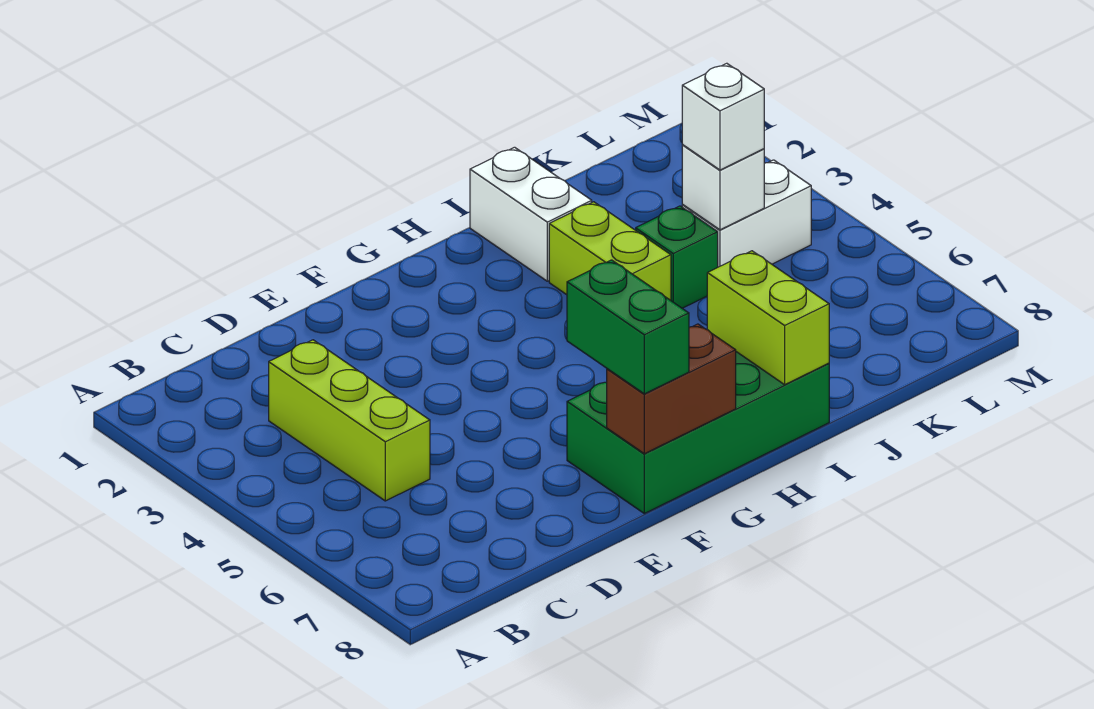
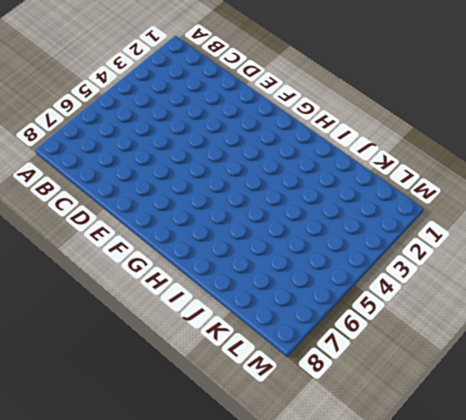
none -> lime 1x3 brick [269,340,430,501]
none -> green 2x4 brick [567,352,829,513]

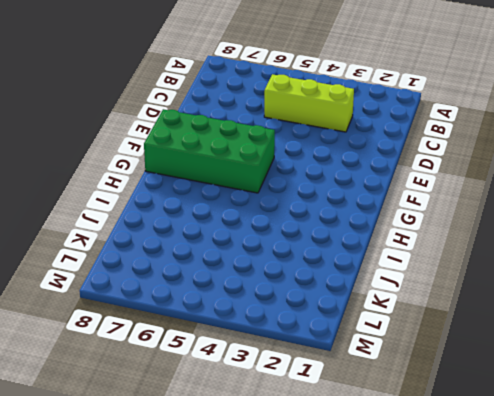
green 2x4 brick [144,109,275,193] -> green 2x4 brick turned to [567,352,829,513]
none -> white 1x2 brick [470,147,592,281]
none -> lime 1x2 brick [549,202,671,300]

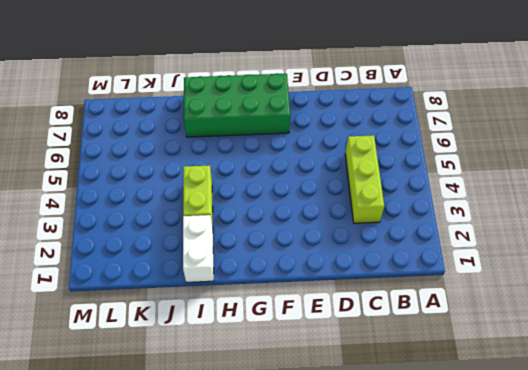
none -> green 1x1 brick [636,206,718,308]
none -> white 1x2 brick [682,160,811,267]

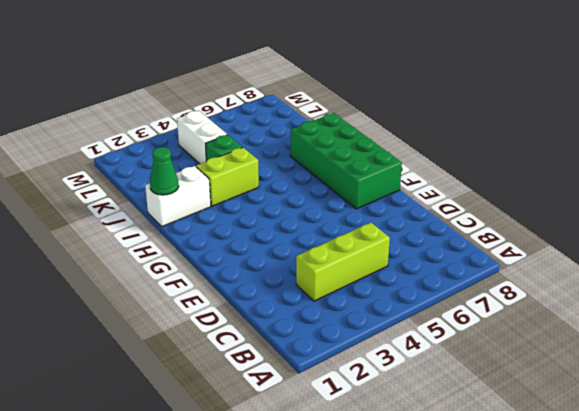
green 1x1 cone [150,147,179,195] -> none
none -> brown 1x2 brick [607,324,736,454]
none -> lime 1x2 brick [707,251,829,385]

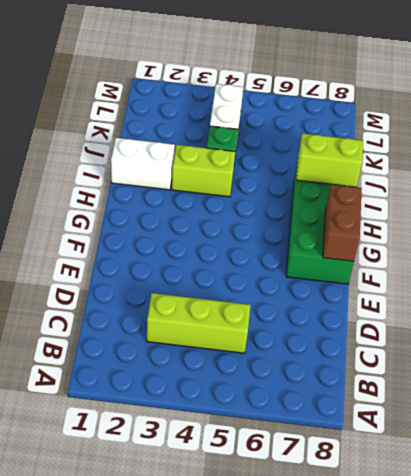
none -> white 1x1 brick [682,145,764,230]
none -> green 1x2 brick [567,260,689,394]

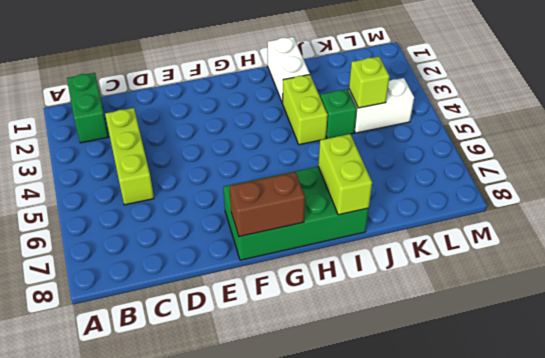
green 1x2 brick [67,73,108,143] -> green 1x2 brick moved to [567,260,689,394]
lime 1x1 brick [349,57,390,108] -> white 1x1 brick [682,145,764,230]
none -> white 1x1 brick [682,63,764,170]

